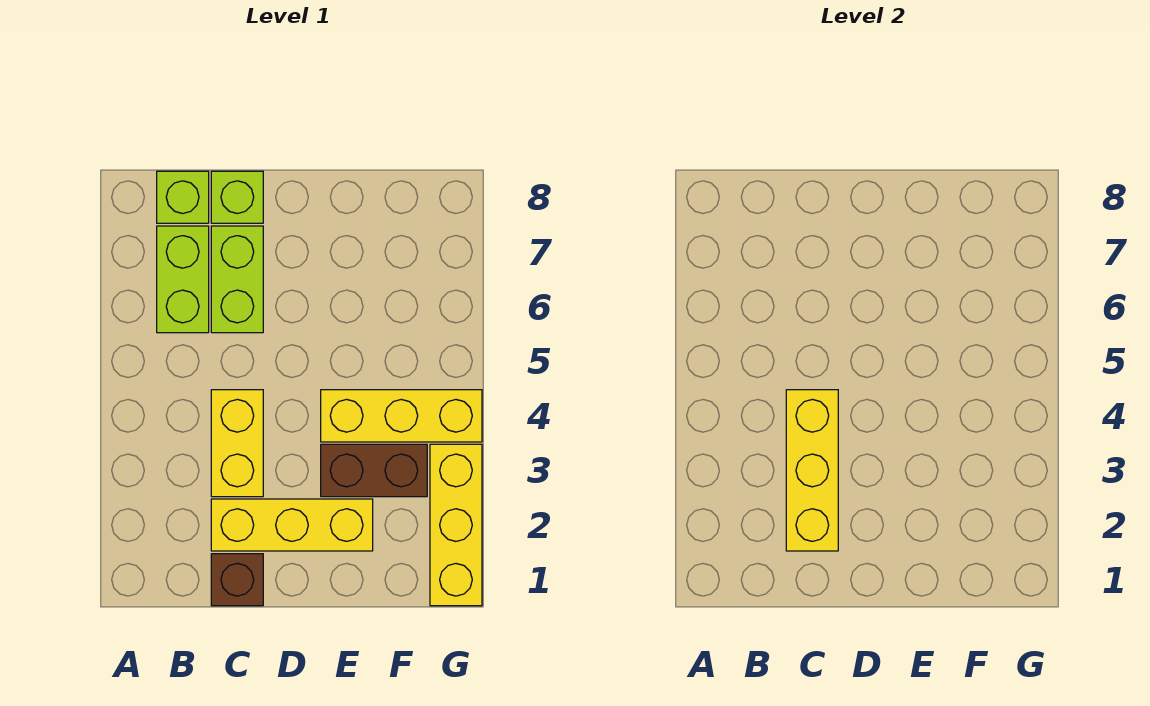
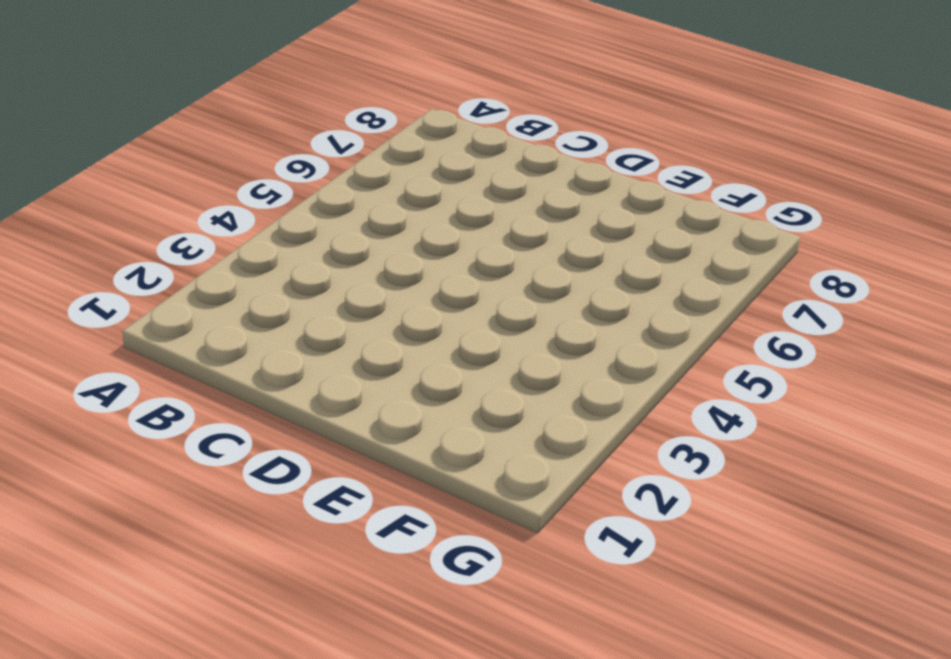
none -> lime 1x2 brick [157,226,209,333]
none -> lime 1x1 brick [157,171,209,223]

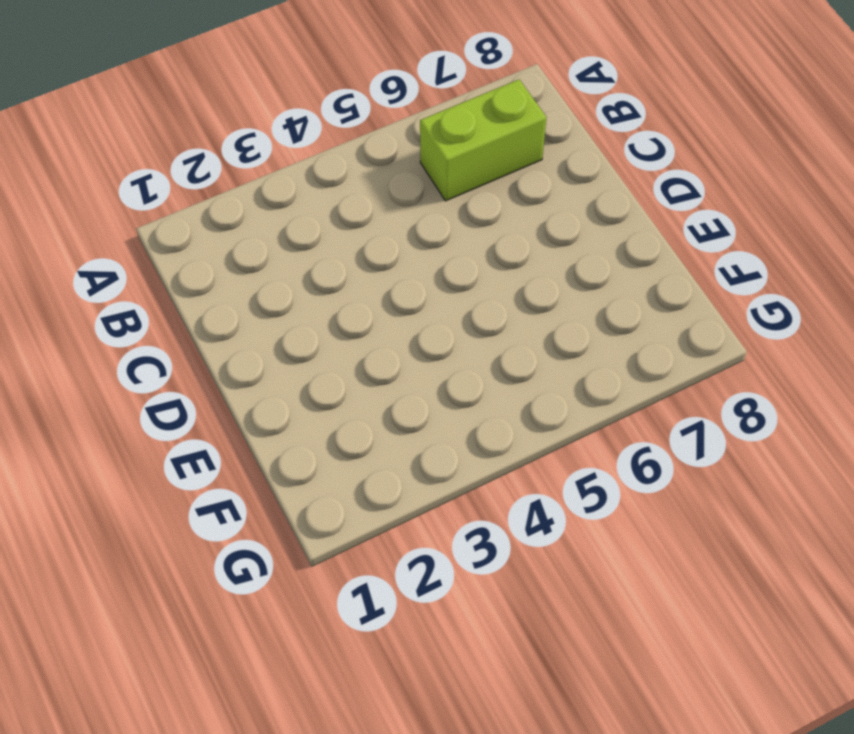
none -> lime 1x1 brick [157,171,209,223]
none -> brown 1x1 brick [211,554,263,606]

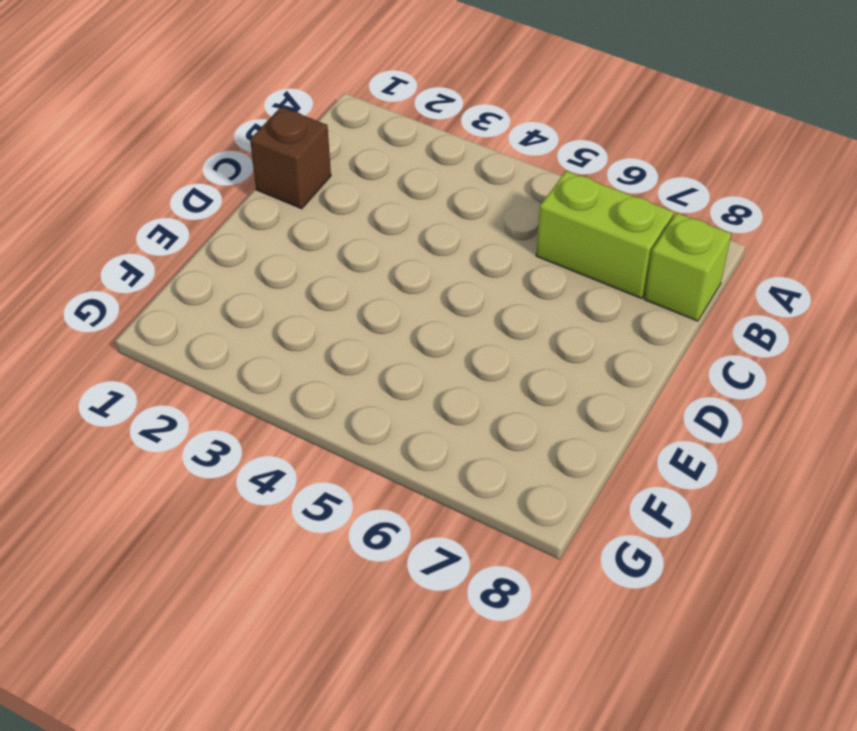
none -> yellow 1x3 brick [211,499,373,551]
none -> yellow 1x2 brick [211,390,263,497]

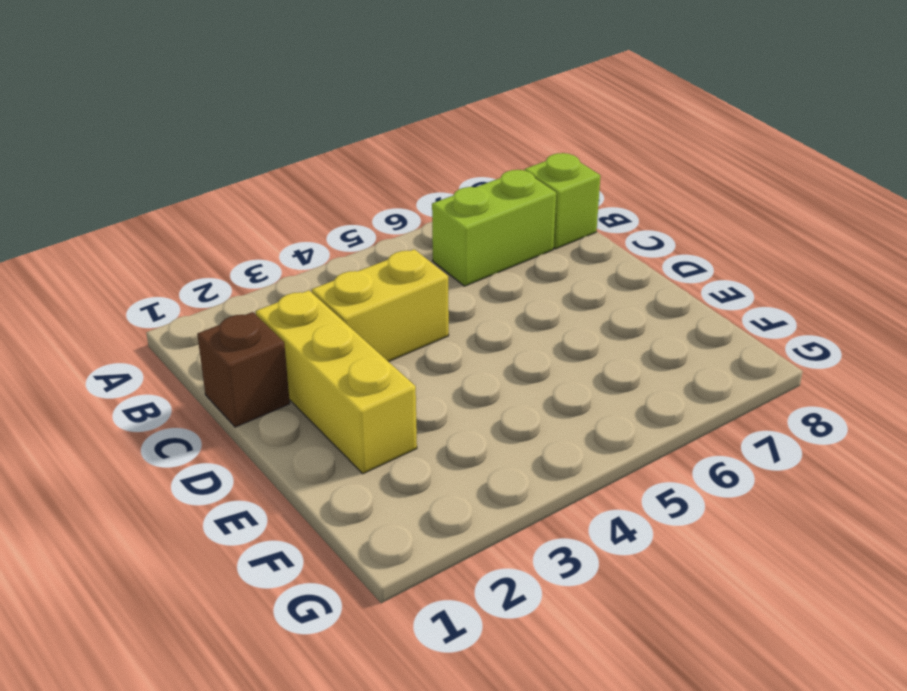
none -> lime 1x2 brick [211,226,263,333]
none -> lime 1x1 brick [211,171,263,223]

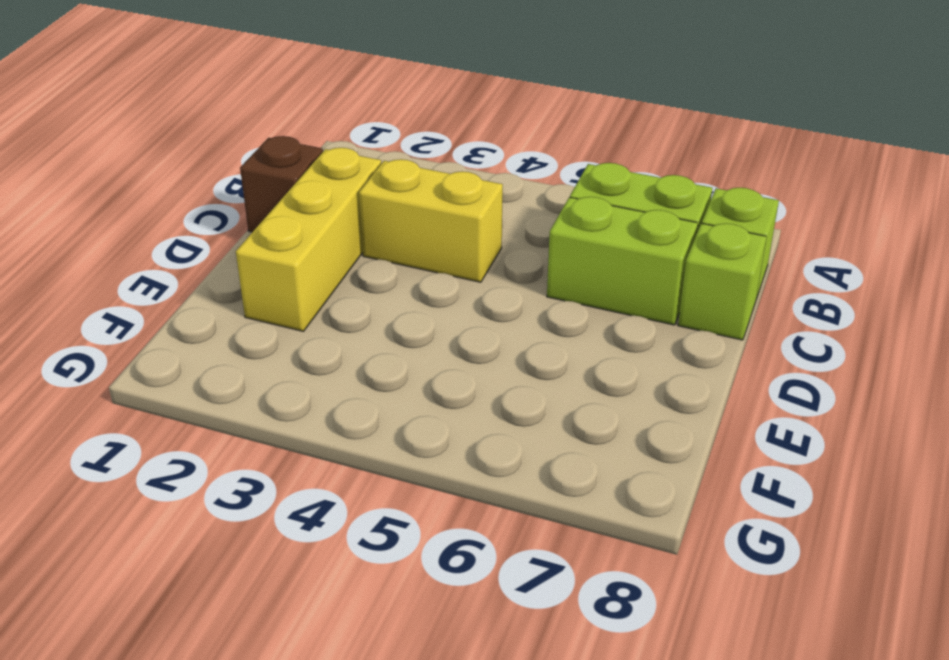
none -> brown 1x2 brick [321,444,427,497]
none -> yellow 1x3 brick [321,390,482,442]

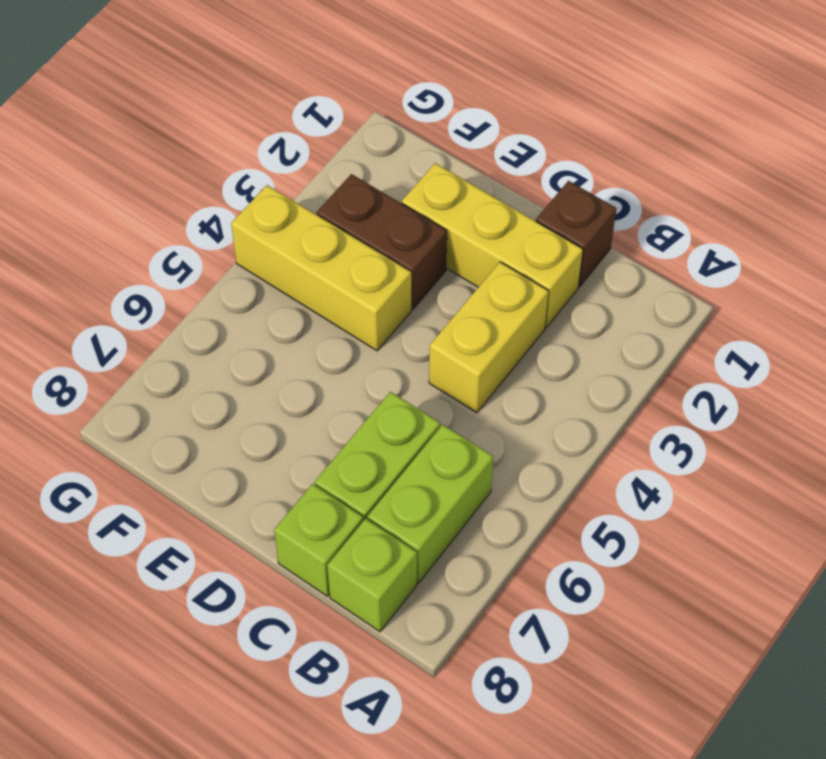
none -> yellow 1x3 brick [430,444,482,606]
none -> yellow 1x3 brick [786,390,838,551]

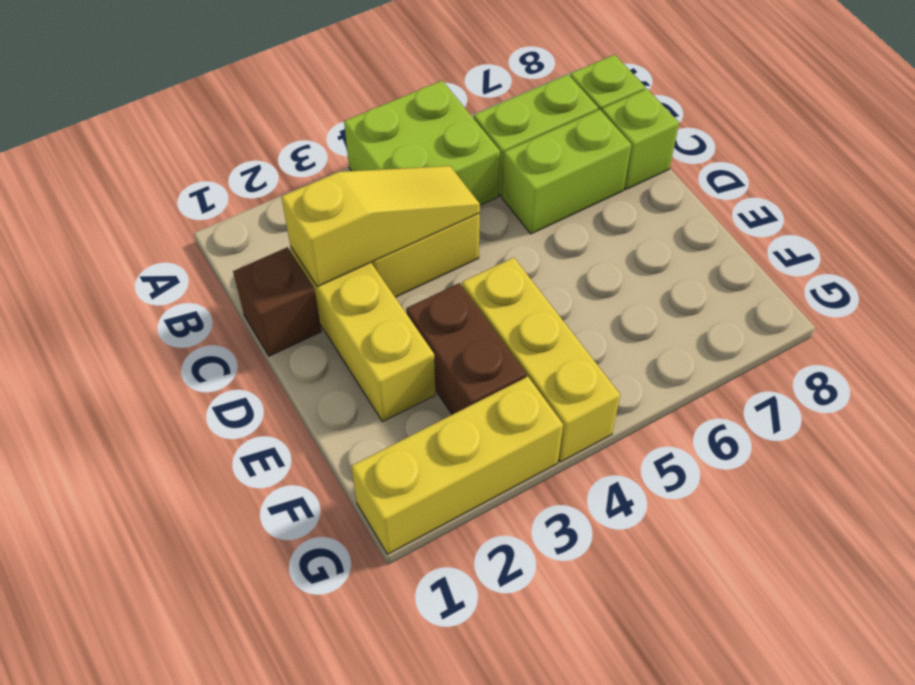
lime 2x2 brick [344,81,500,205] -> none
yellow 1x3 slope [281,166,480,287] -> yellow 1x3 brick [786,390,838,551]

